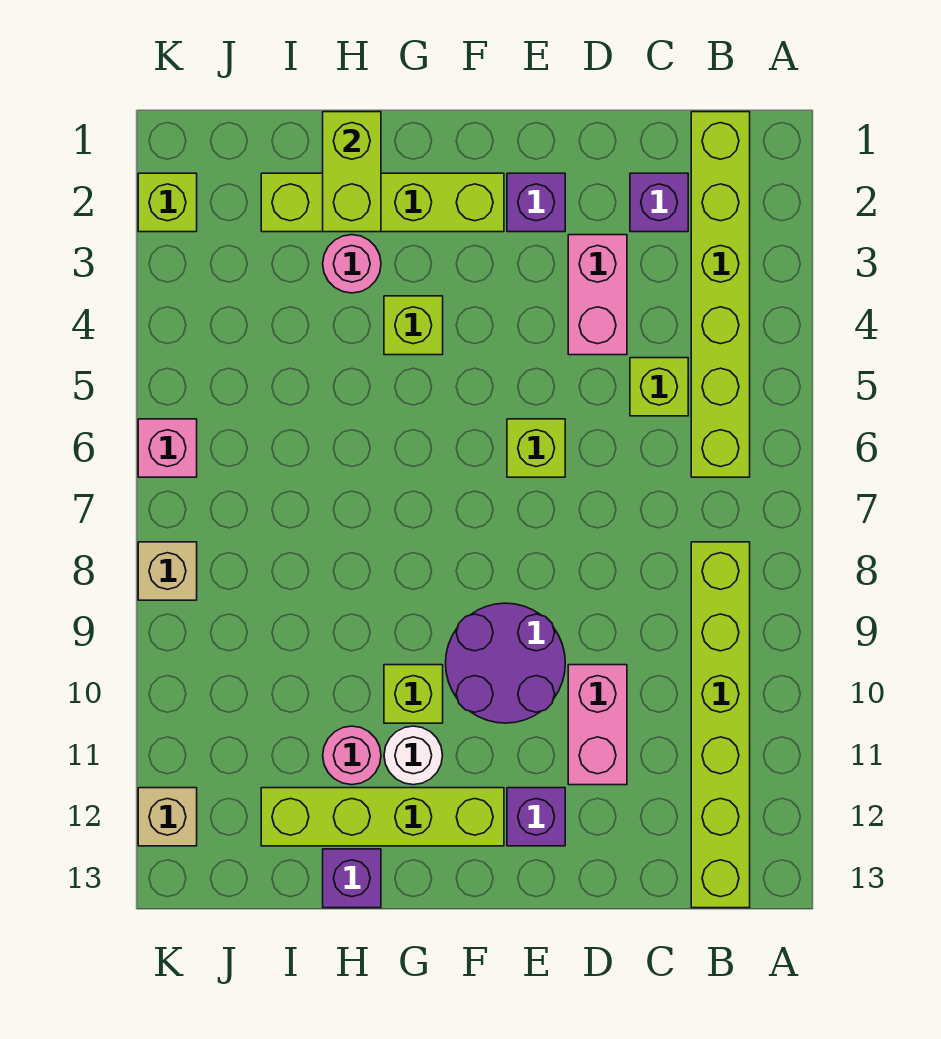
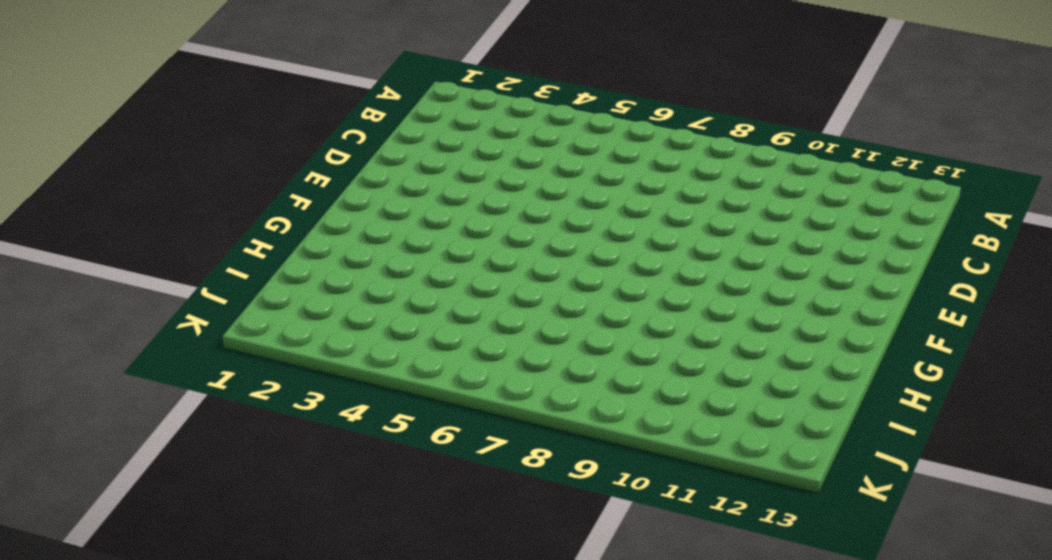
none -> lime 1x6 brick [691,112,750,477]
none -> lime 1x6 brick [691,542,750,908]
none -> purple 1x1 brick [630,173,688,232]

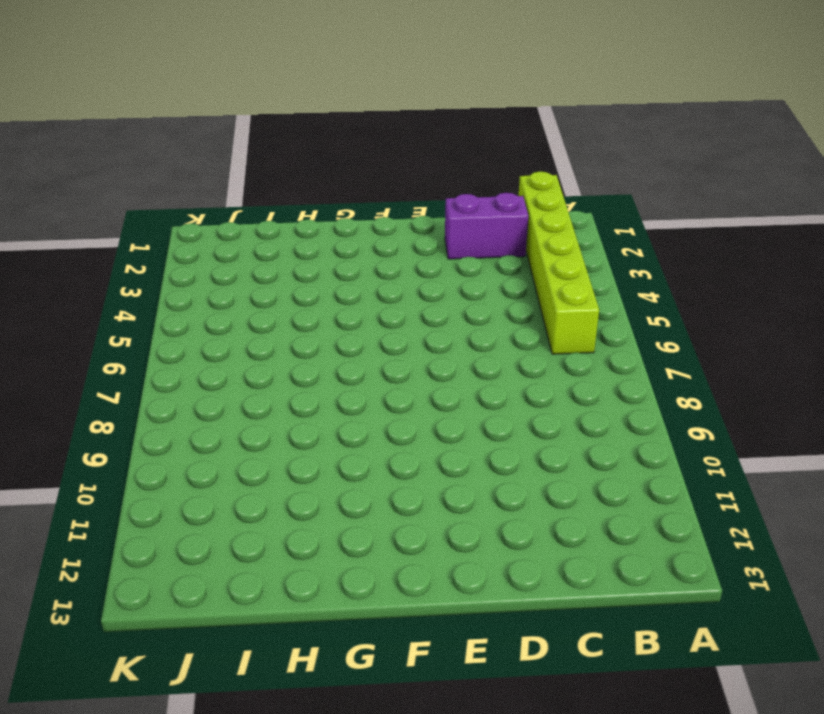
purple 1x2 brick [445,193,528,259] -> purple 1x1 brick [630,173,688,232]
none -> lime 1x6 brick [691,542,750,908]
none -> lime 1x1 brick [630,358,688,416]
none -> pink 1x2 brick [568,235,627,355]

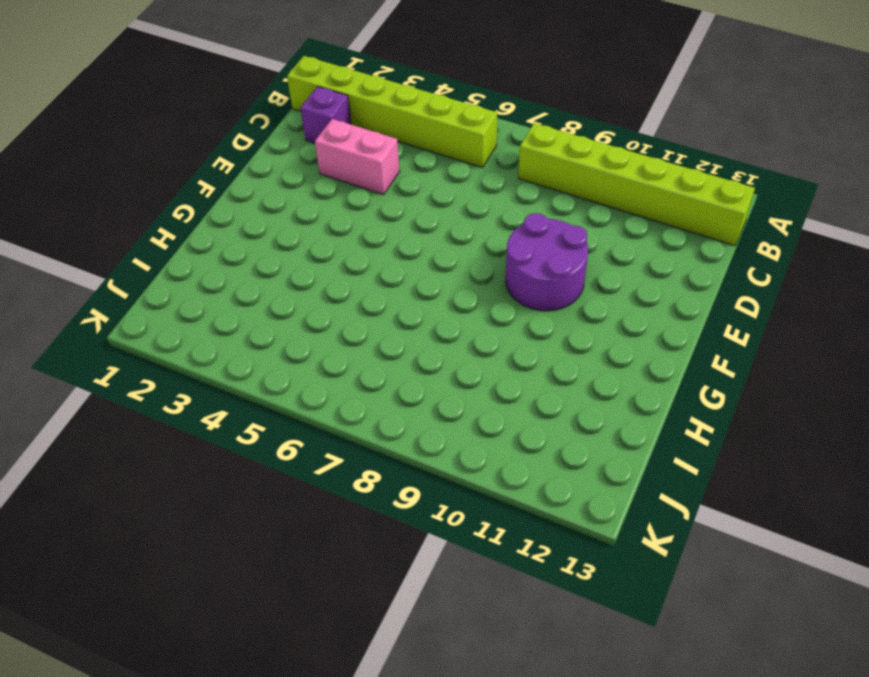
none -> lime 1x1 brick [630,358,688,416]
none -> pink 1x2 brick [568,665,627,785]
none -> purple 1x1 brick [507,173,565,232]

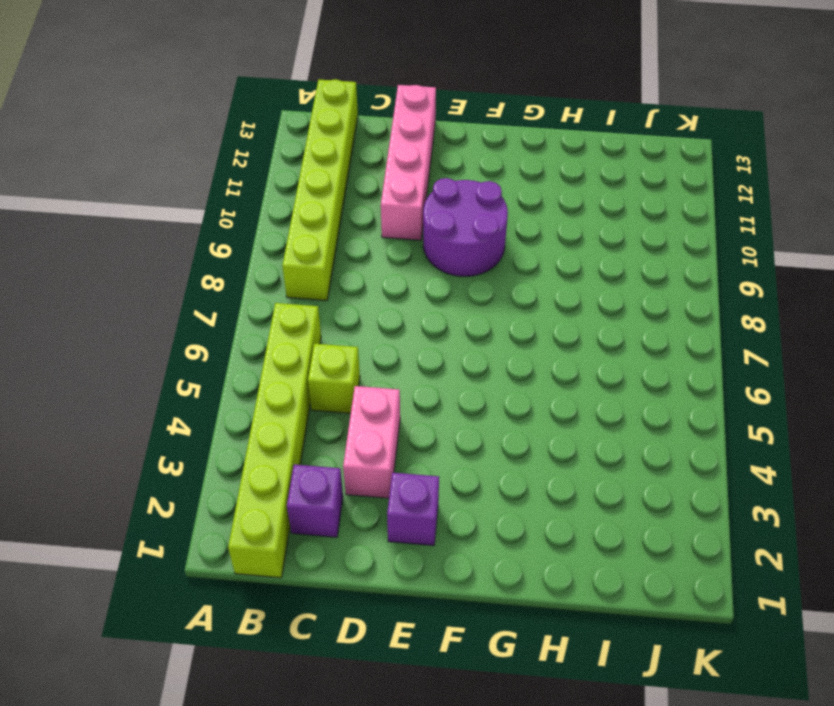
pink 1x4 brick [381,85,436,240] -> pink 1x2 brick [568,665,627,785]
none -> lime 1x1 brick [507,419,565,477]
none -> purple 1x1 brick [507,788,565,846]
none -> lime 1x4 brick [261,173,504,232]

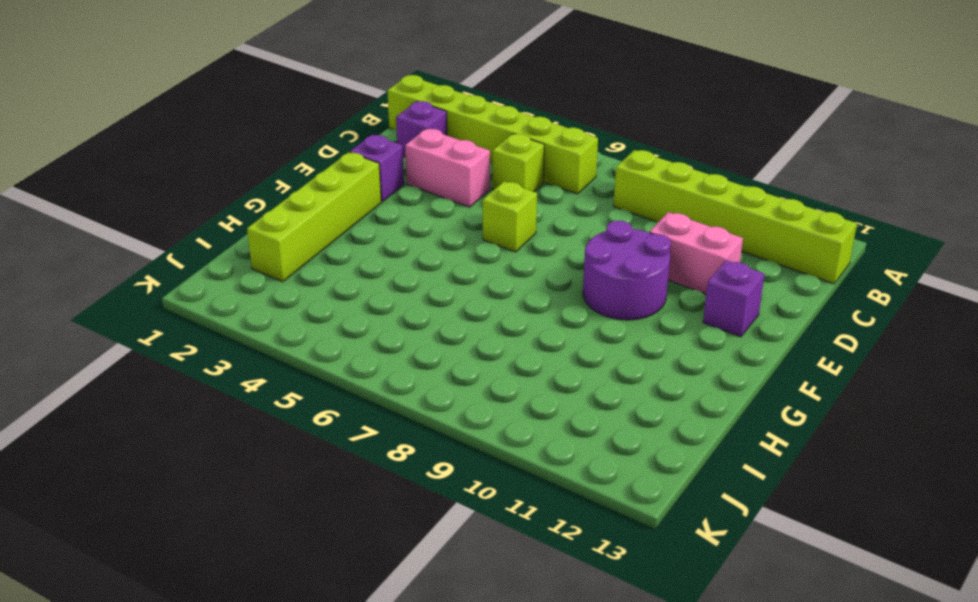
none -> lime 1x4 brick [261,788,504,846]
none -> lime 1x1 brick [384,296,443,355]
none -> lime 1x1 brick [384,665,443,723]

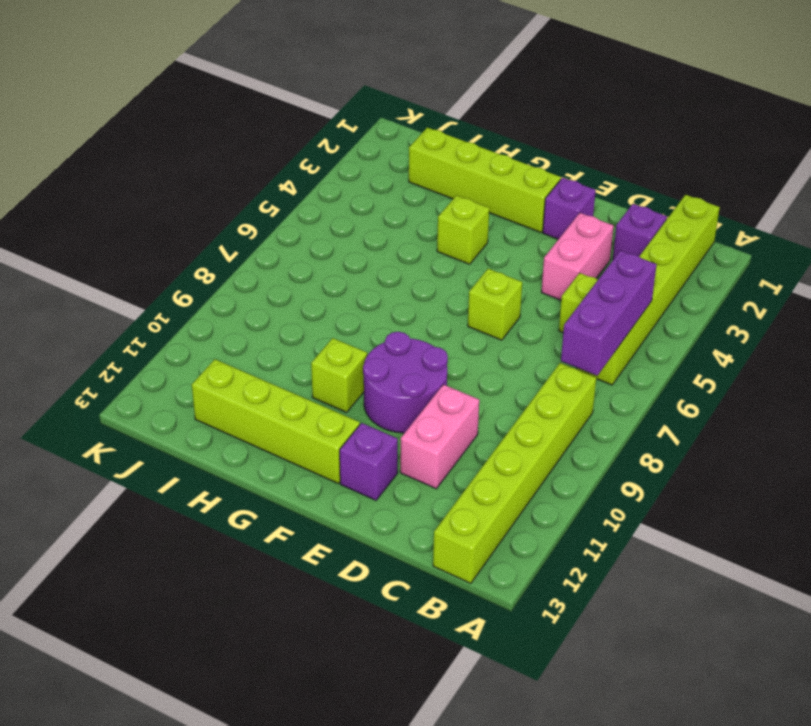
purple 1x3 brick [561,250,657,376] -> none
none -> white 1x1 round brick [384,726,443,785]
none -> pink 1x1 round brick [323,235,381,293]
none -> pink 1x1 round brick [323,726,381,785]

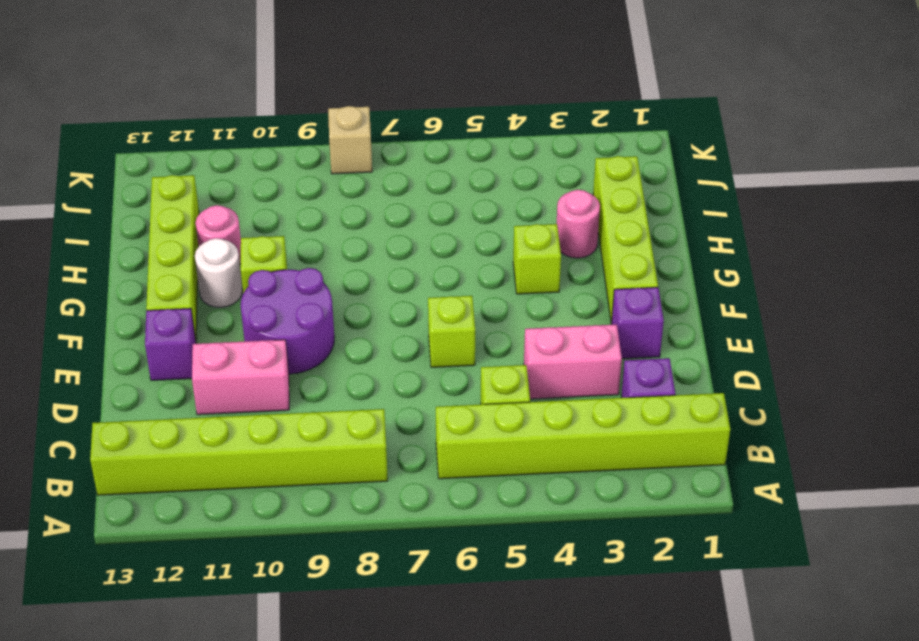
none -> purple 1x1 brick [323,849,381,908]
none -> lime 1x1 brick [138,173,197,232]
none -> pink 1x1 brick [138,419,197,477]

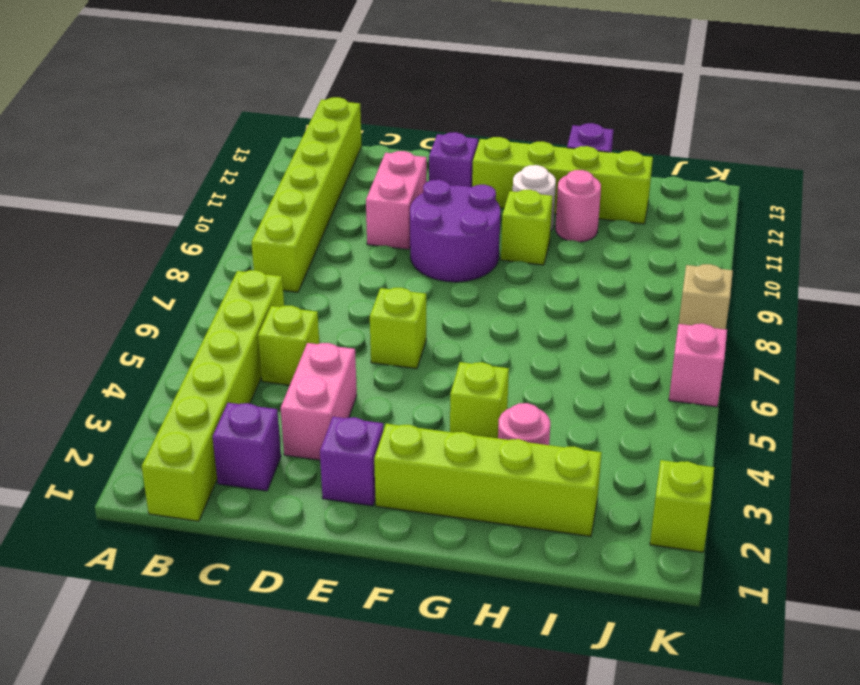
none -> tan 1x1 brick [138,788,197,846]
none -> lime 1x2 brick [323,112,381,232]

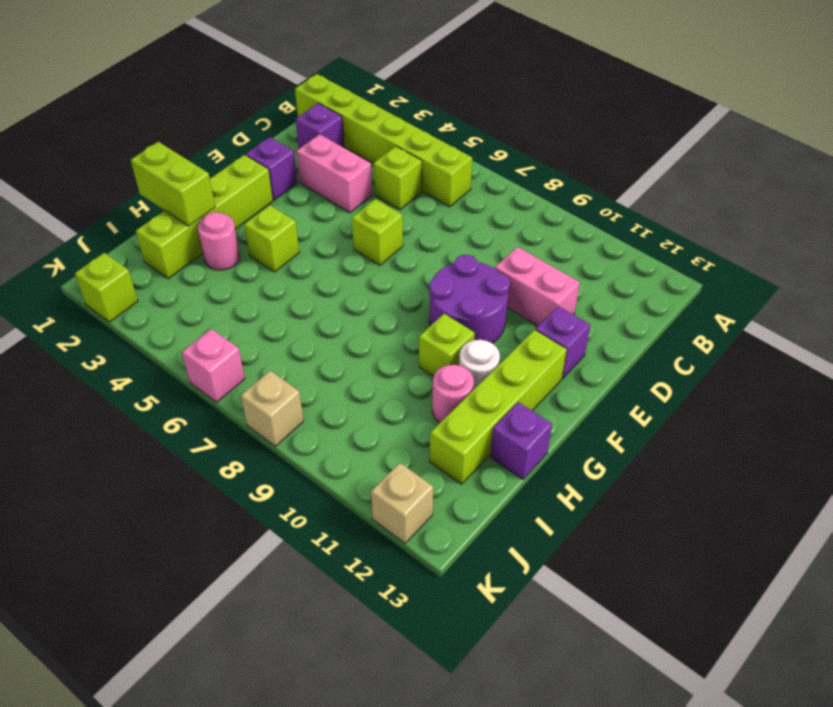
none -> lime 1x6 brick [691,542,750,908]

